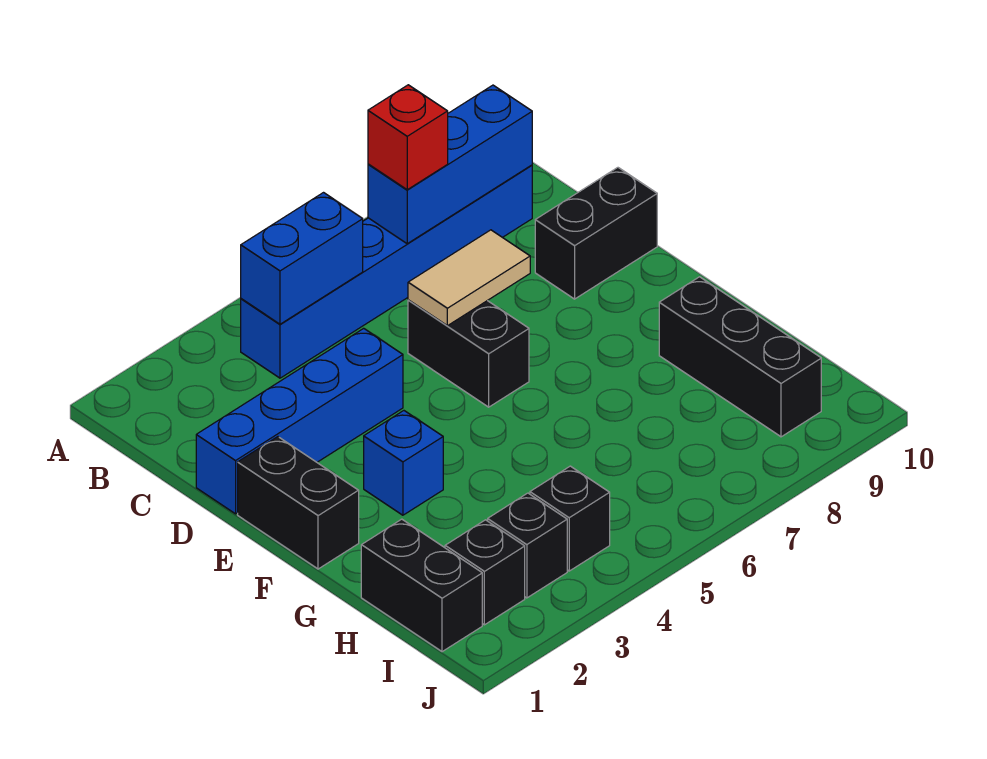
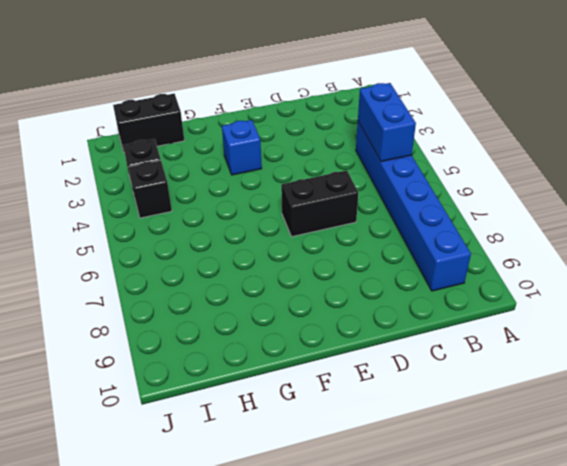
none -> blue 1x4 brick [196,328,403,514]
none -> black 1x2 brick [535,168,657,299]
none -> black 1x2 brick [238,437,359,569]

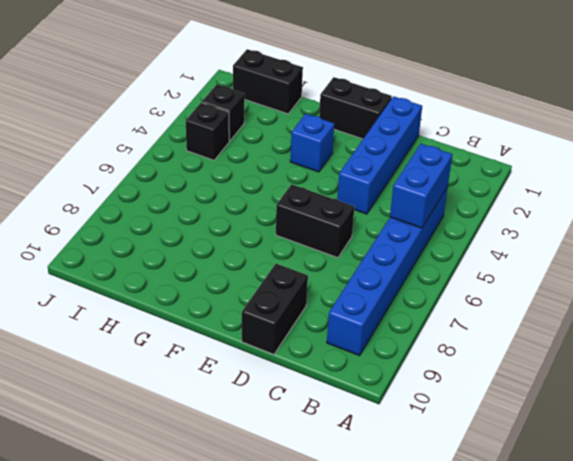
none -> black 1x3 brick [659,277,821,437]
none -> black 1x1 brick [445,520,525,625]
none -> blue 1x3 brick [368,85,532,244]

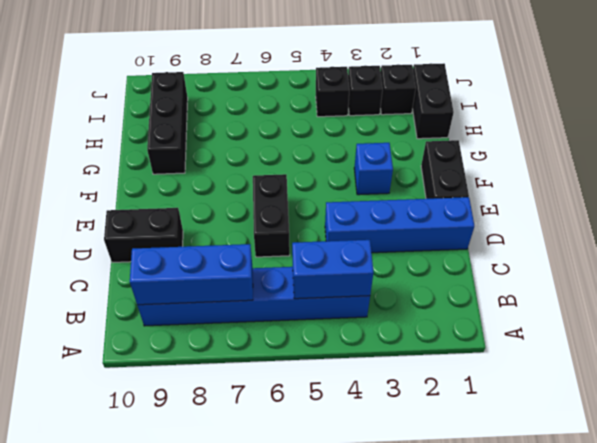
none -> tan 1x2 tile [408,230,530,326]
none -> red 1x1 brick [368,85,448,190]

